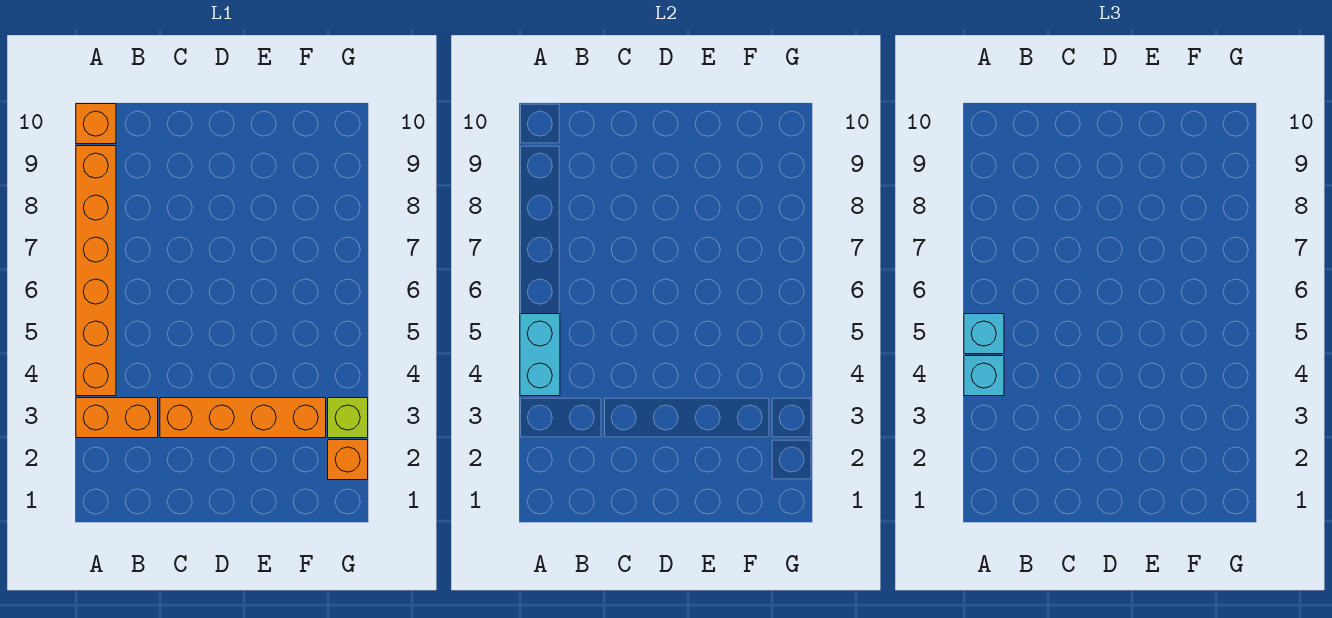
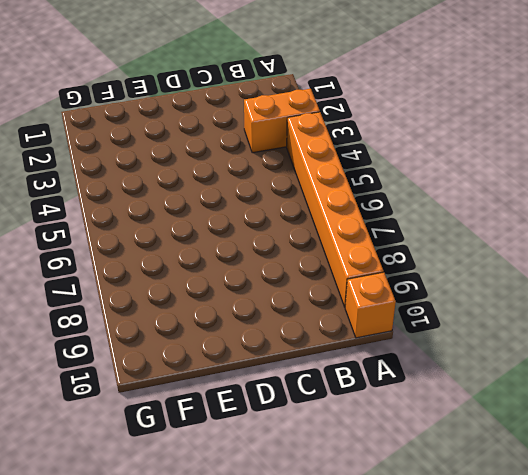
none -> orange 1x4 brick [160,398,326,438]
none -> orange 1x1 brick [328,440,368,480]

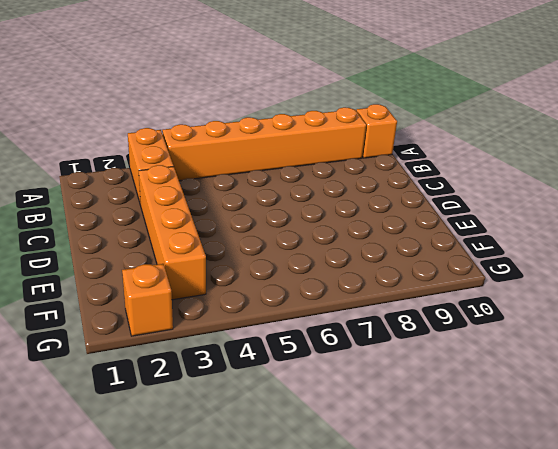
none -> lime 1x1 brick [328,398,368,438]
none -> cyan 1x2 brick [520,314,560,396]

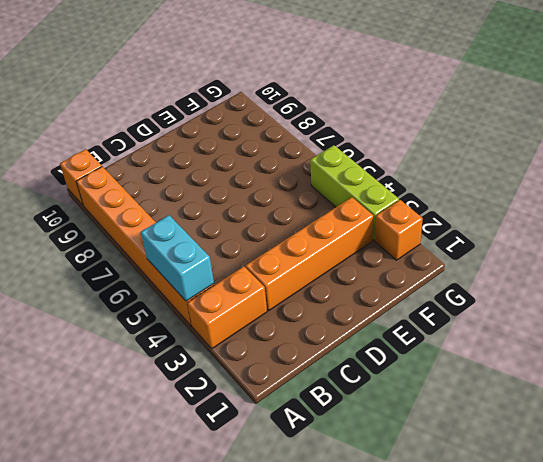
lime 1x3 brick [310,145,399,240] -> lime 1x1 brick [328,398,368,438]
none -> cyan 1x1 brick [964,356,1004,396]
none -> cyan 1x1 brick [964,314,1004,354]

